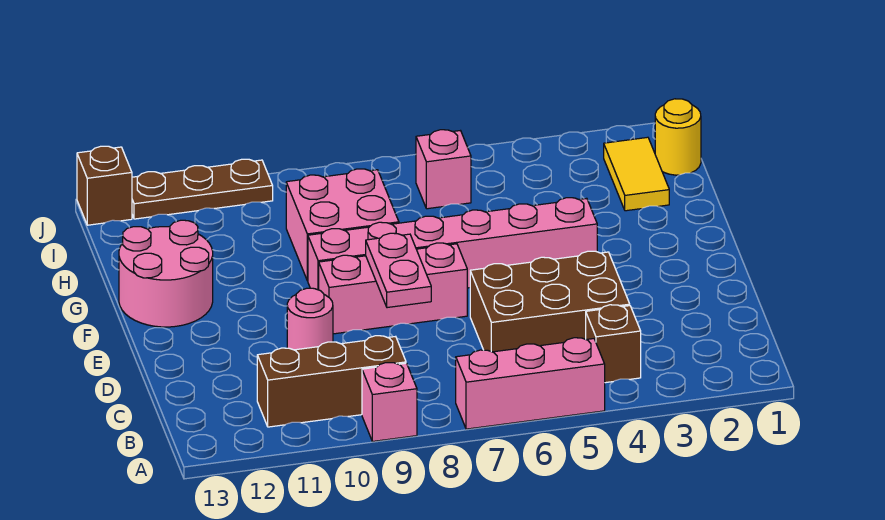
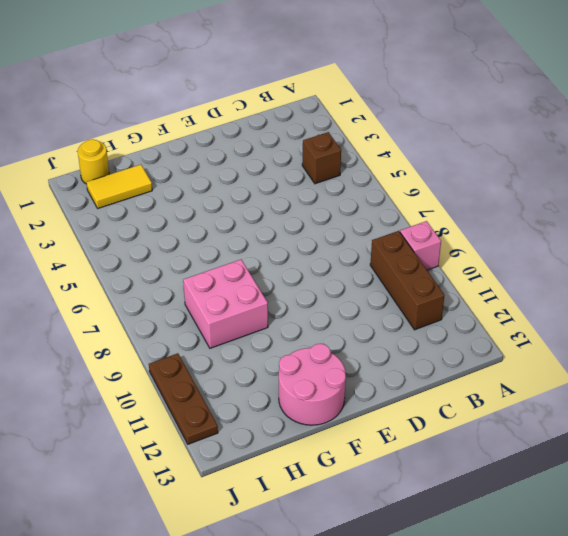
none -> pink 1x3 brick [456,338,605,429]
none -> brown 2x3 brick [470,251,630,352]
none -> pink 1x1 round brick [287,288,333,350]

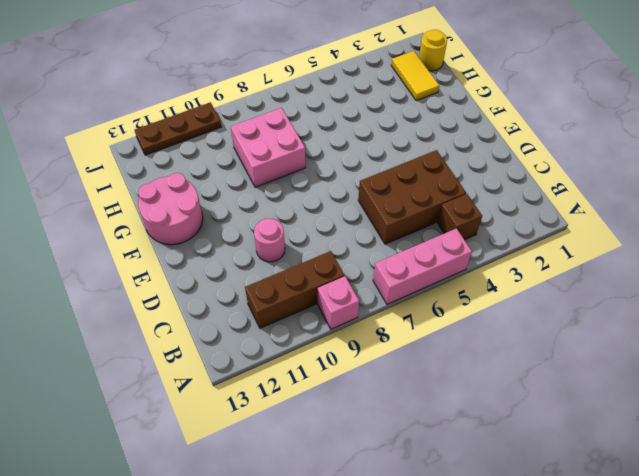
none -> pink 1x3 brick [319,243,467,334]
none -> pink 1x6 brick [308,198,597,290]
none -> pink 1x1 brick [416,130,471,209]

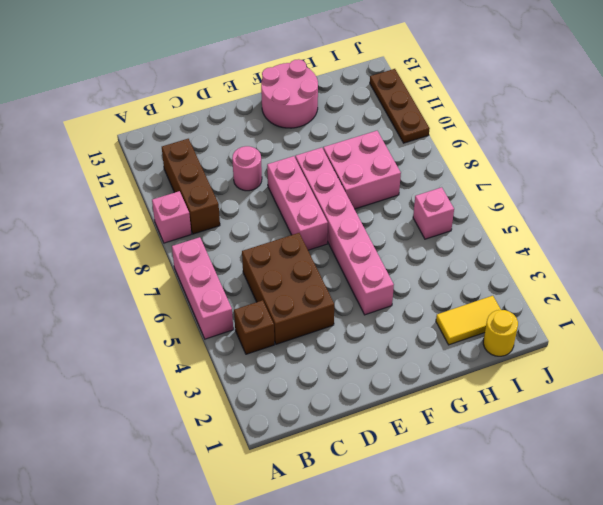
none -> brown 1x1 brick [77,146,132,225]
none -> pink 1x2 plate [366,233,431,308]

